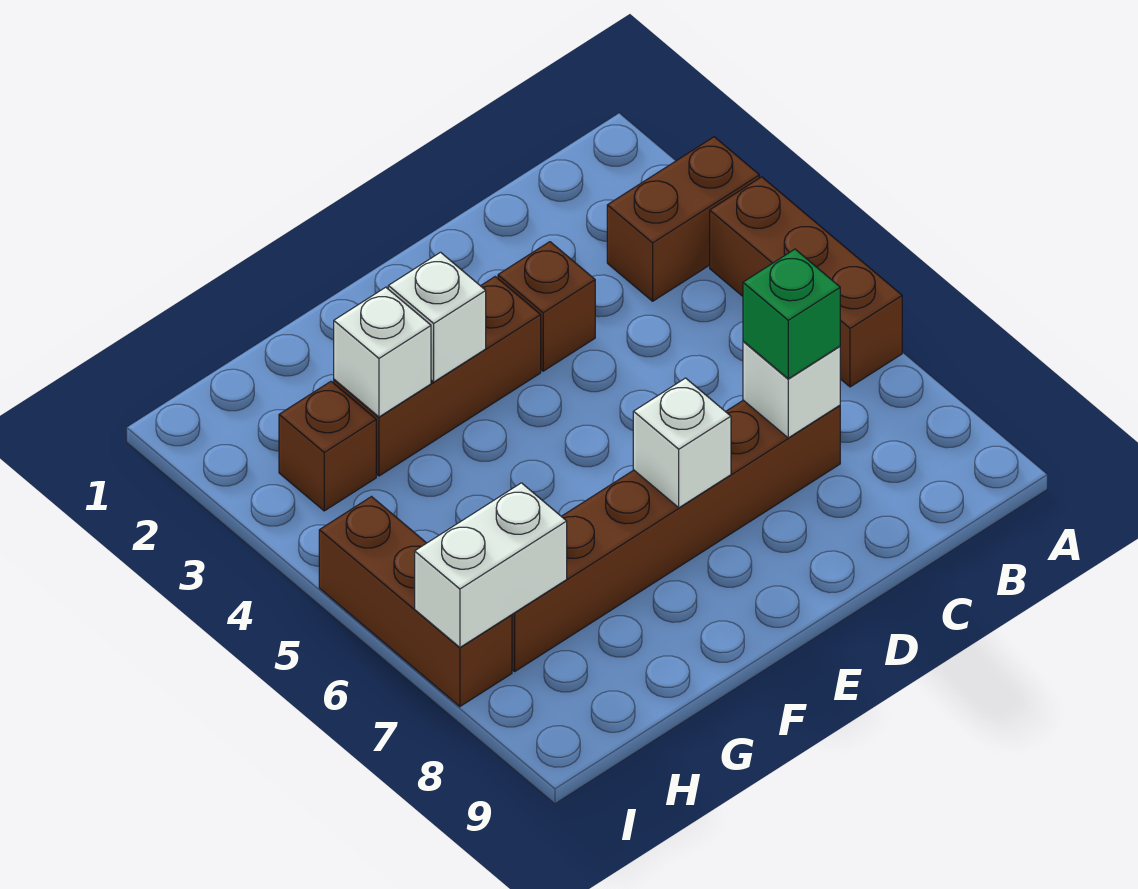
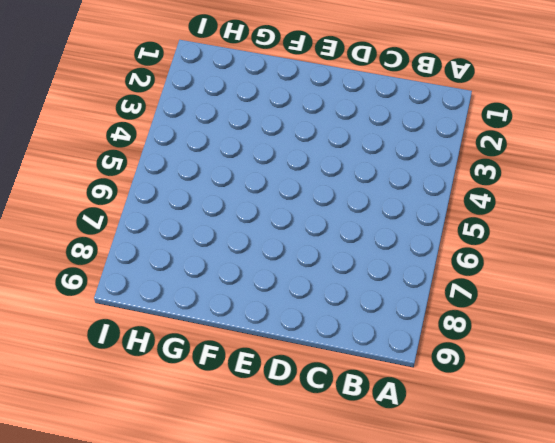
none -> brown 1x2 brick [607,137,759,301]
none -> brown 1x3 brick [710,177,902,387]
none -> brown 1x6 brick [512,400,840,671]

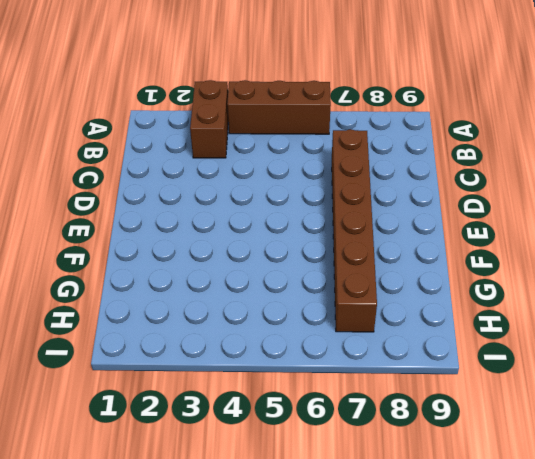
none -> brown 1x1 brick [498,242,595,371]
none -> brown 1x3 brick [334,277,541,476]
none -> brown 1x1 brick [279,382,376,511]

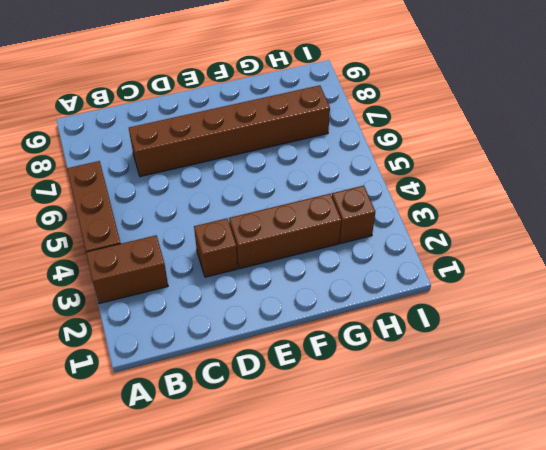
none -> brown 1x3 brick [319,497,512,706]
none -> white 1x1 brick [743,341,840,438]
none -> white 1x1 brick [633,378,731,508]

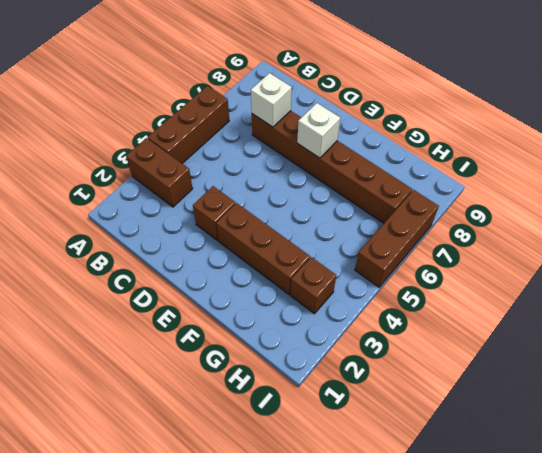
none -> white 1x1 brick [388,252,486,382]
none -> white 1x1 brick [334,287,431,417]
none -> white 1x2 brick [415,483,567,647]

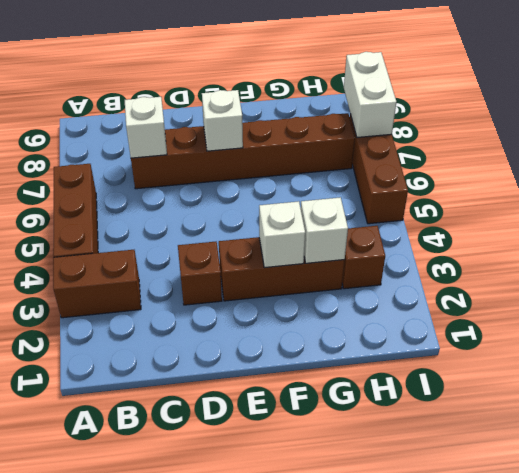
white 1x2 brick [344,52,396,138] -> white 1x2 brick turned to [415,483,567,647]
none -> green 1x1 brick [743,249,840,379]

